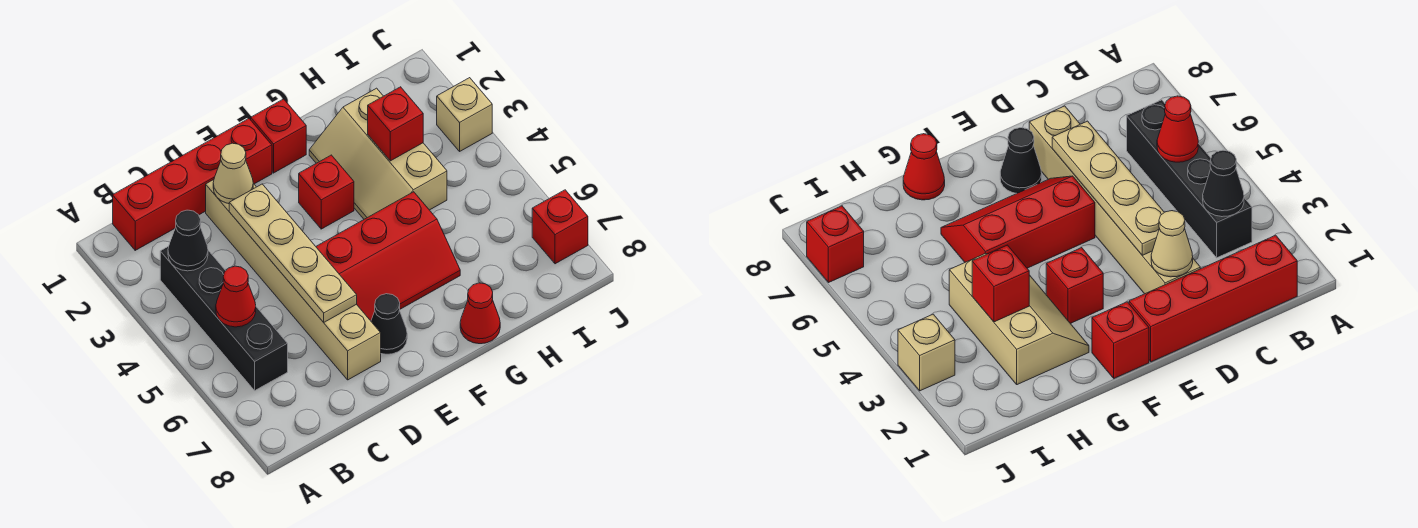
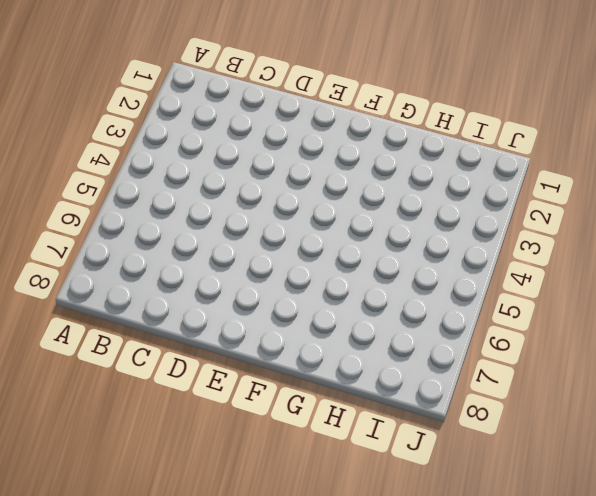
none -> red 1x4 brick [113,119,272,250]
none -> black 1x4 brick [160,246,288,390]
none -> tan 1x6 brick [206,180,381,380]

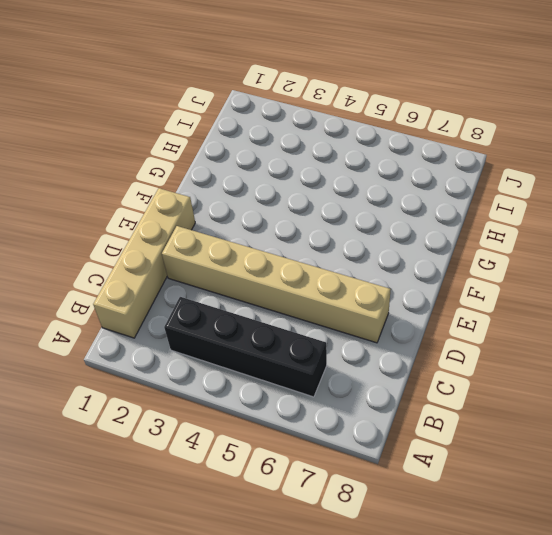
tan 1x4 brick [93,188,195,338] -> red 1x4 brick [113,119,272,250]
none -> red 2x3 slope [316,192,460,321]
none -> black 1x1 cone [371,294,407,354]
none -> red 1x1 brick [251,99,306,173]

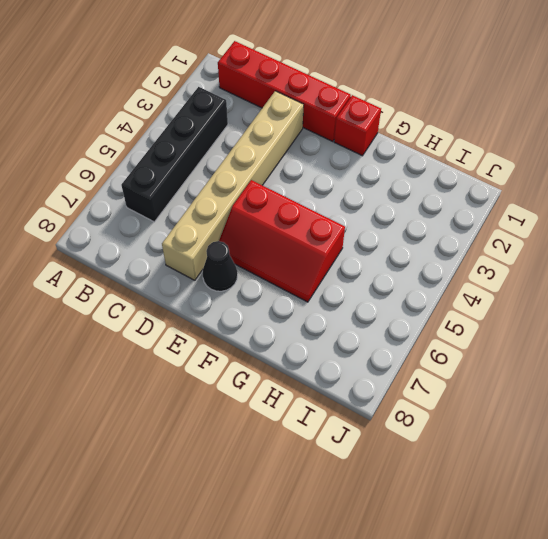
none -> red 1x1 brick [299,155,354,229]
none -> tan 2x3 slope [309,88,447,219]
none -> red 1x1 cone [460,283,500,344]

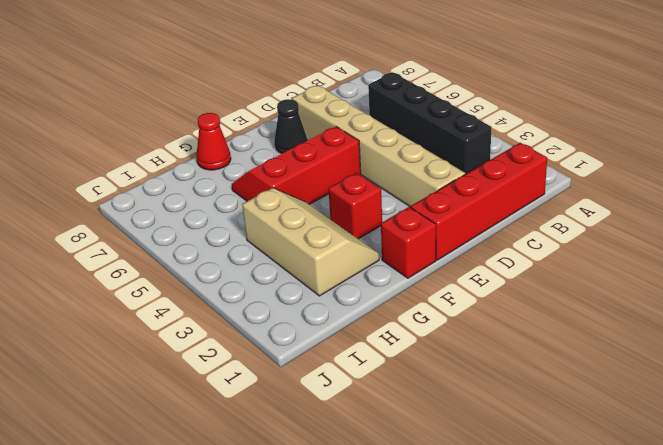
none -> tan 1x1 brick [437,78,492,151]
none -> red 1x1 brick [532,190,588,264]
none -> black 1x1 cone [168,210,208,271]

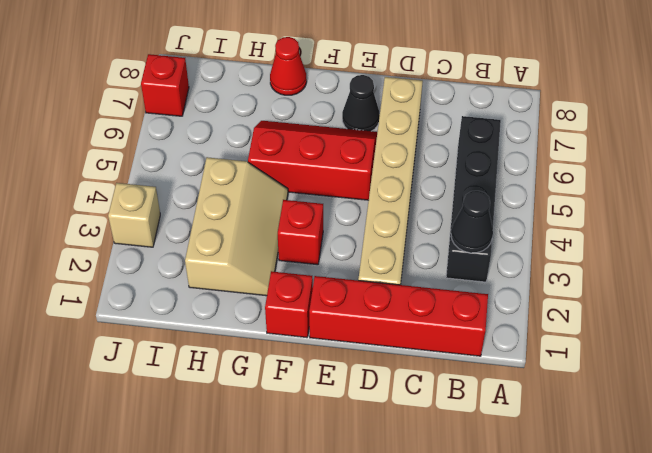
none -> red 1x1 cone [216,266,256,327]
none -> tan 1x1 cone [213,143,253,204]
none -> tan 1x4 plate [229,184,357,322]

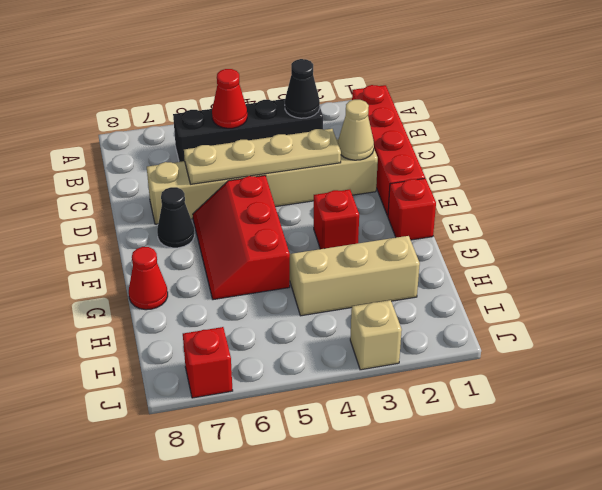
none -> red 1x1 brick [368,87,423,161]

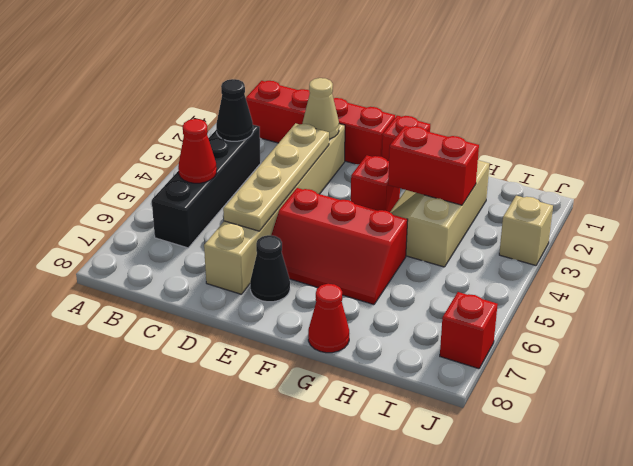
red 1x2 brick [388,126,479,205] -> red 1x1 brick [368,87,423,161]

